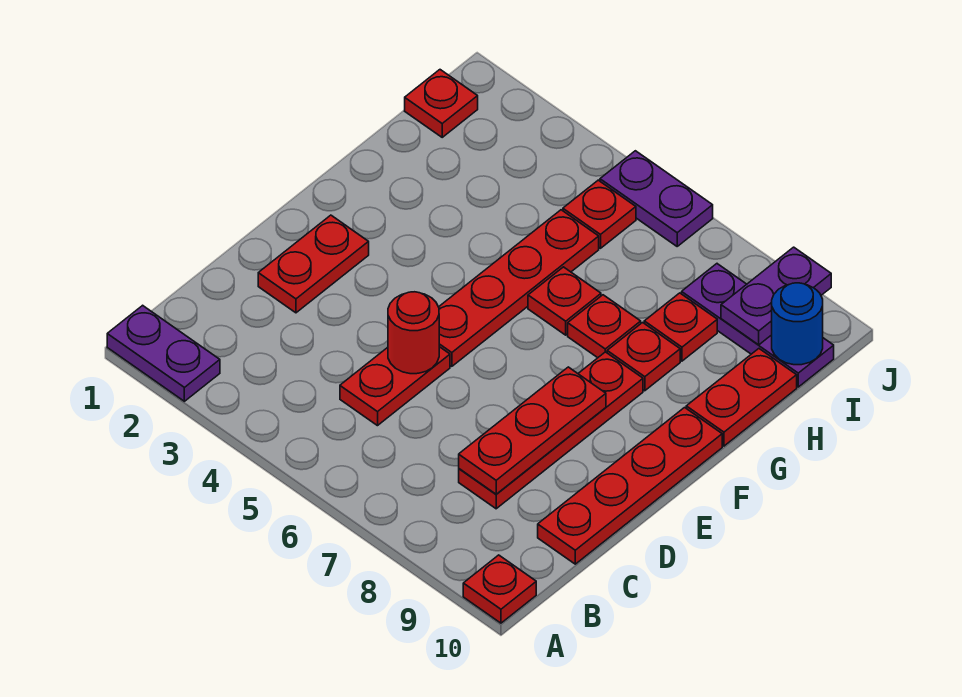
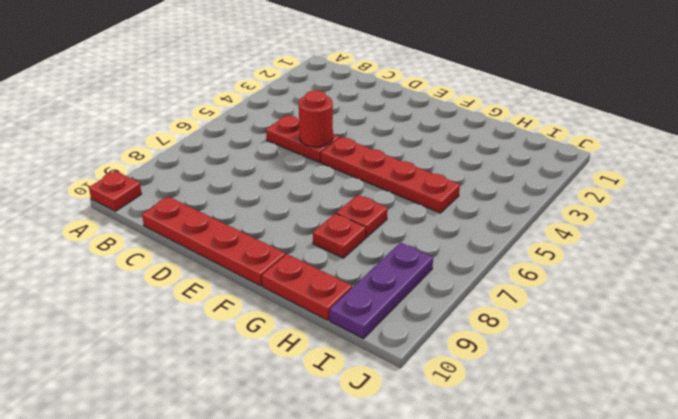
none -> purple 1x2 plate [107,305,220,401]
none -> red 1x4 plate [459,352,643,509]
none -> red 1x2 plate [258,215,369,313]

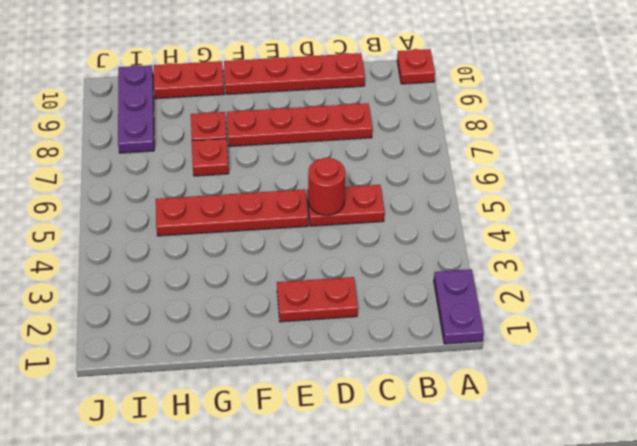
none -> red 1x1 plate [528,267,601,335]
none -> red 1x1 plate [644,293,717,361]
none -> red 1x1 plate [405,70,478,137]

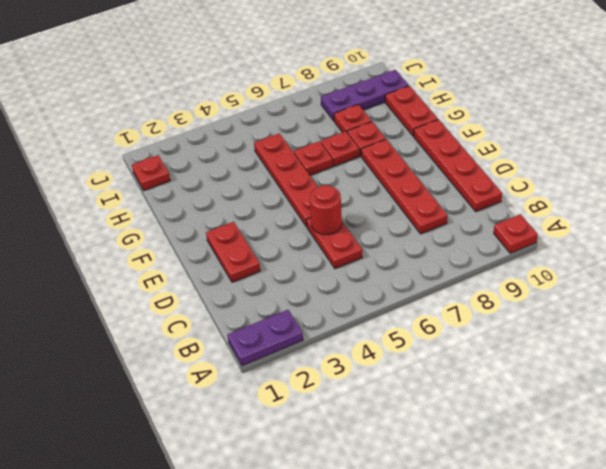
none -> red 1x1 plate [563,180,636,248]
none -> purple 1x2 plate [600,151,713,246]
none -> red 1x3 plate [459,367,606,494]

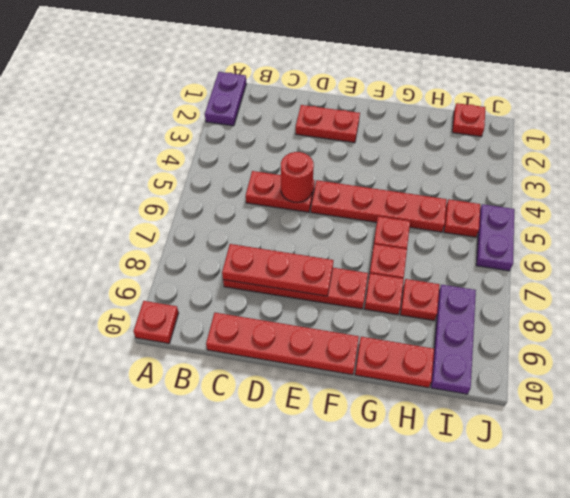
none -> purple 1x2 plate [721,247,831,345]
none -> blue 1x1 round brick [772,283,823,365]

